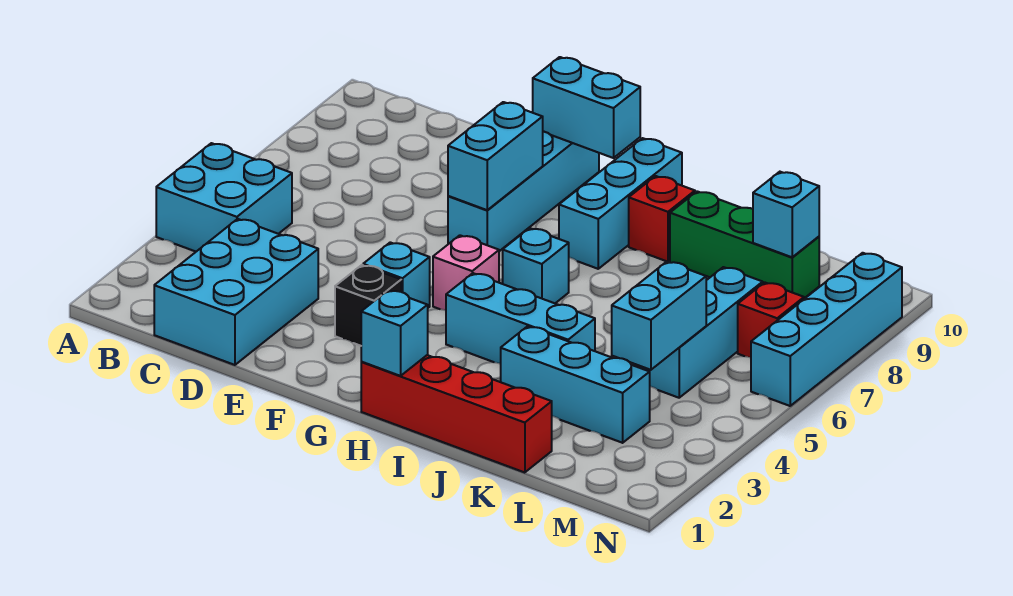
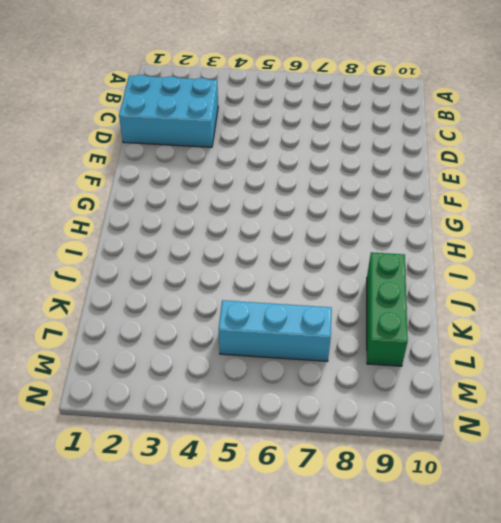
none -> cyan 2x2 brick [156,143,292,252]
none -> black 1x1 brick [335,265,401,346]
none -> cyan 1x1 brick [363,242,430,308]

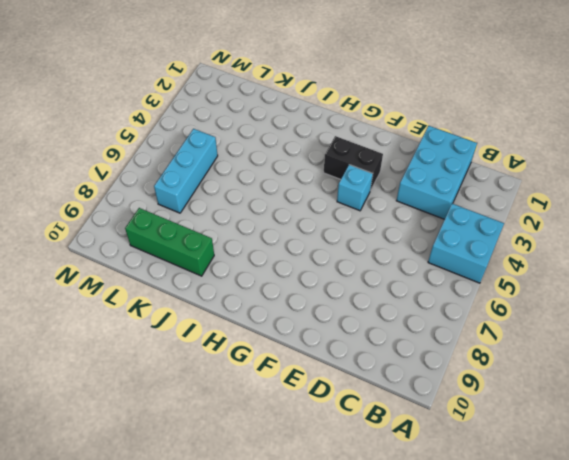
black 1x2 brick [324,136,383,191] -> black 1x1 brick [335,265,401,346]
none -> cyan 1x4 brick [448,131,599,251]
none -> pink 1x1 brick [433,235,499,310]
none -> red 1x4 brick [361,355,552,473]

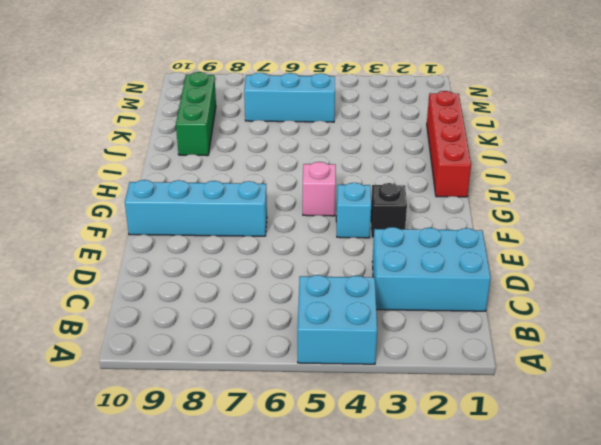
none -> cyan 1x3 brick [446,273,595,364]
none -> cyan 1x1 brick [503,228,569,303]
none -> cyan 1x3 brick [559,138,682,269]

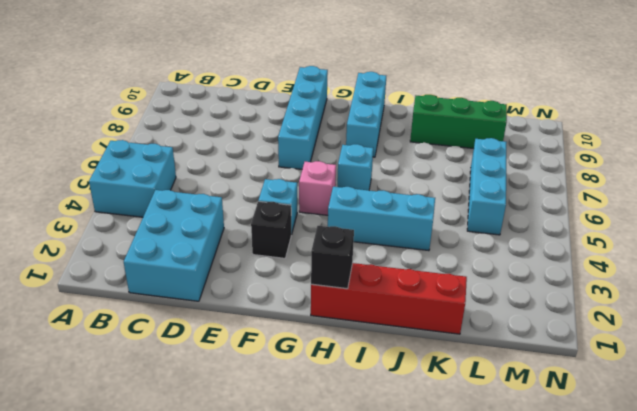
black 1x1 brick [311,226,354,289] -> cyan 1x1 brick [361,290,428,376]
none -> red 1x1 brick [629,176,695,262]
none -> cyan 1x3 brick [501,326,650,443]
none -> red 1x1 brick [738,282,804,358]

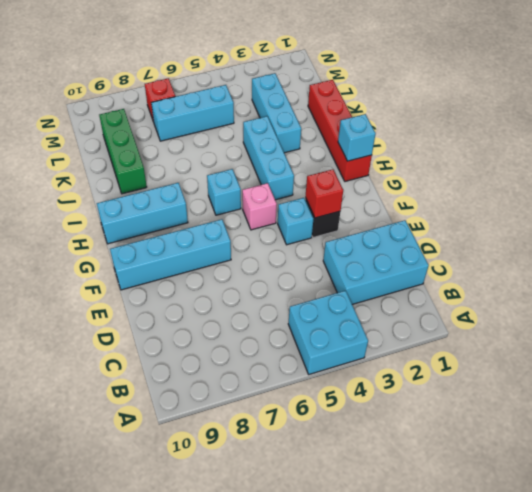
red 1x1 brick [305,169,343,218] -> red 1x1 brick moved to [629,176,695,262]
none -> cyan 1x4 brick [751,253,902,406]
none -> cyan 1x2 brick [448,102,543,210]
none -> cyan 1x2 brick [533,57,640,158]

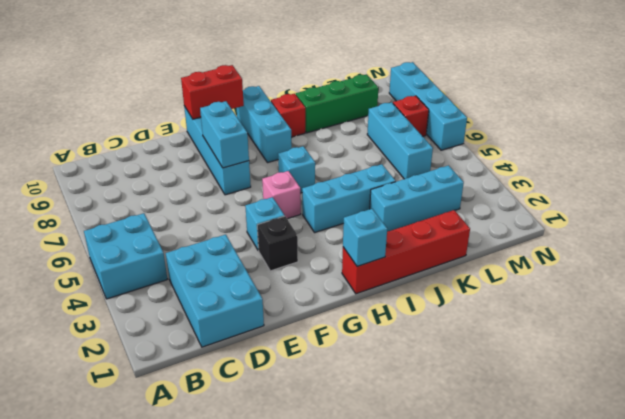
red 1x2 brick [181,65,244,119] -> cyan 1x2 brick [533,57,640,158]
none -> cyan 1x2 brick [612,262,706,370]
none -> cyan 1x1 brick [753,172,819,257]

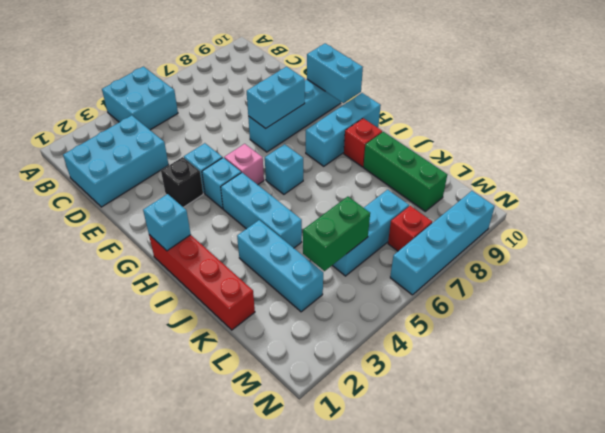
cyan 1x1 brick [202,158,241,209] -> cyan 1x1 brick moved to [753,172,819,257]
green 1x2 brick [303,197,370,271] -> cyan 1x2 brick [612,262,706,370]

